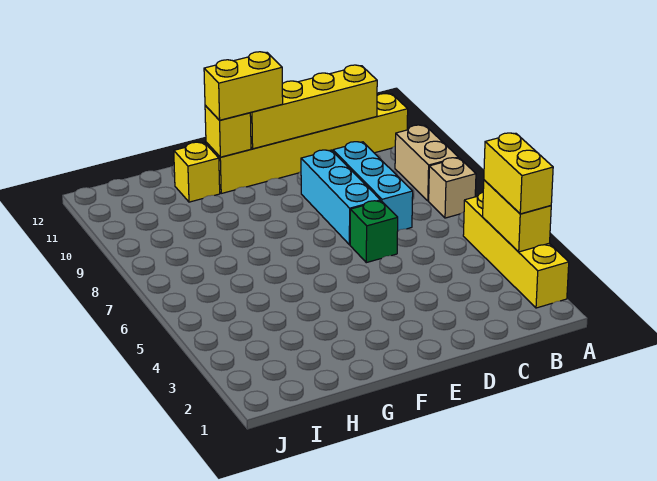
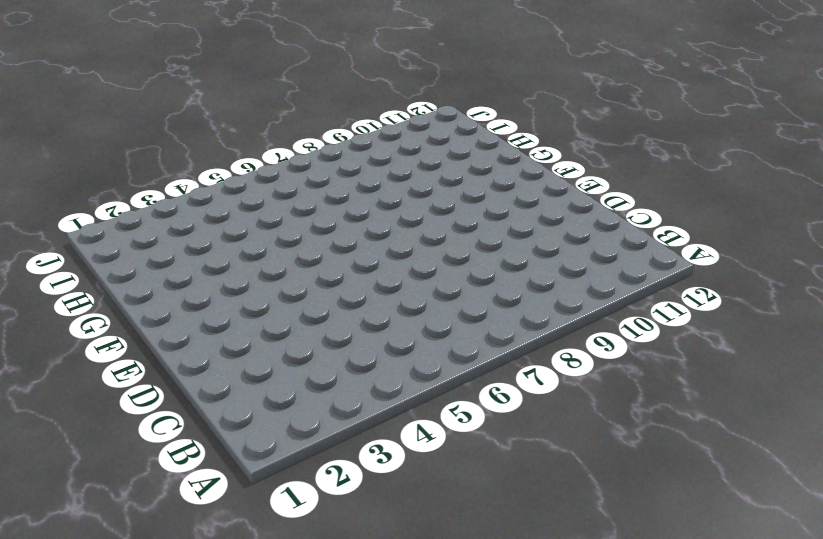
none -> yellow 1x4 brick [463,192,569,308]
none -> tan 1x1 brick [429,158,476,218]
none -> tan 1x2 brick [395,125,458,201]

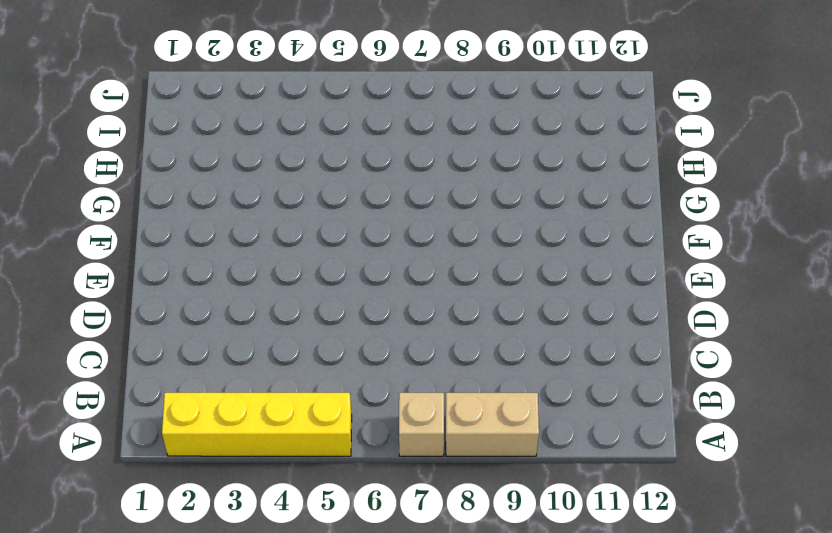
none -> yellow 1x6 brick [206,94,408,193]
none -> cyan 1x3 brick [333,142,413,231]
none -> green 1x1 brick [350,201,398,263]

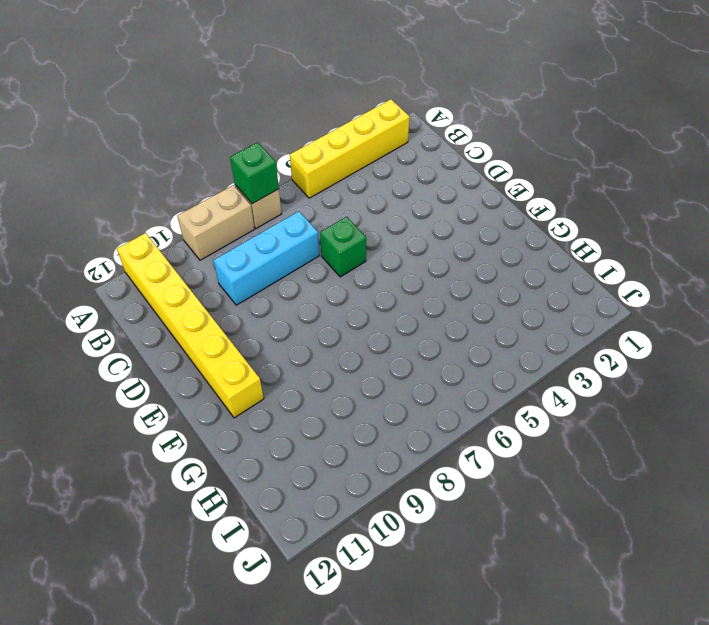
green 1x1 brick [230,142,279,204] -> none
none -> cyan 1x3 brick [301,150,380,245]
none -> yellow 1x1 brick [174,142,220,202]
none -> yellow 1x2 brick [483,180,551,252]

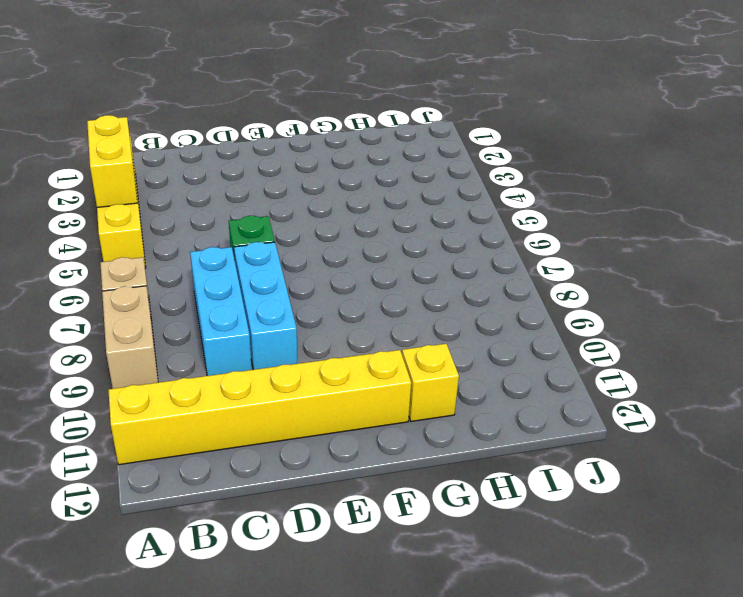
none -> yellow 1x4 brick [250,65,377,149]
none -> yellow 1x1 brick [205,106,251,157]
none -> yellow 1x2 brick [484,133,553,214]

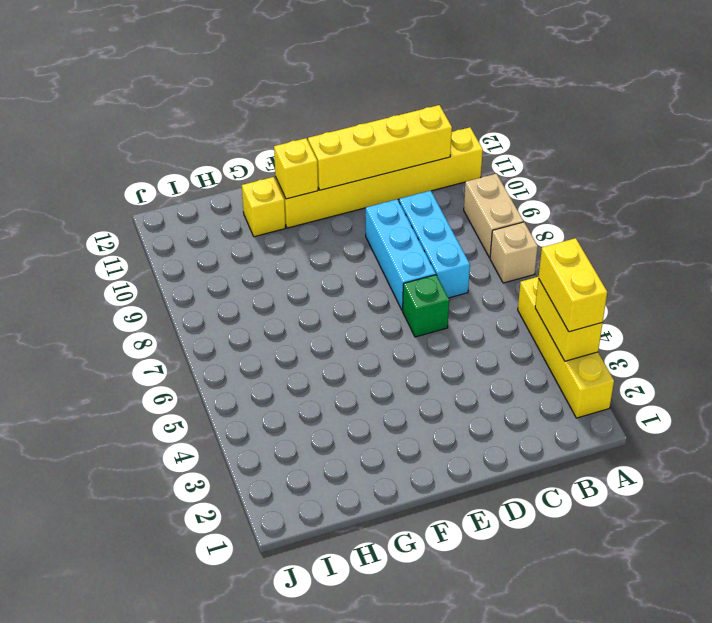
none -> yellow 1x2 brick [204,52,283,120]

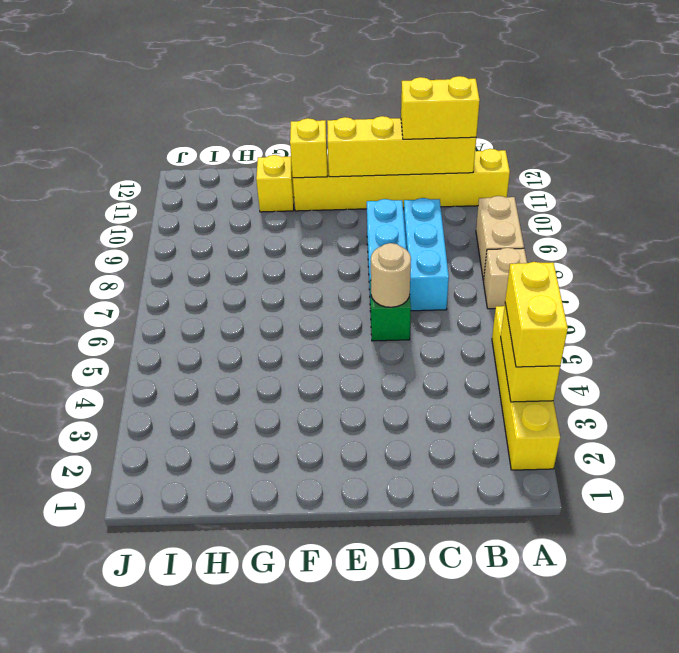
yellow 1x2 brick [401,76,480,139] -> yellow 1x2 brick moved to [204,52,283,120]
tan 1x1 round brick [371,243,411,307] -> none

